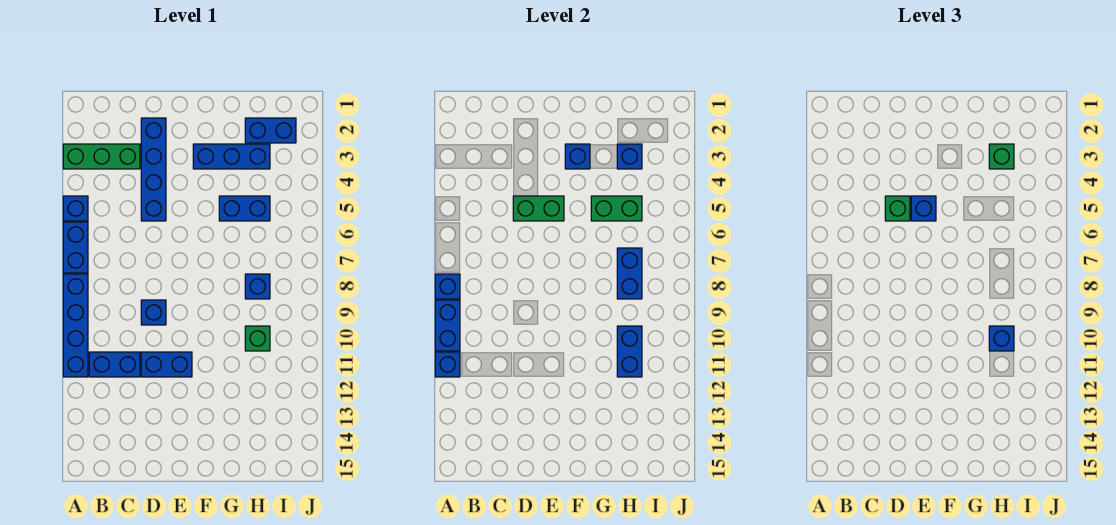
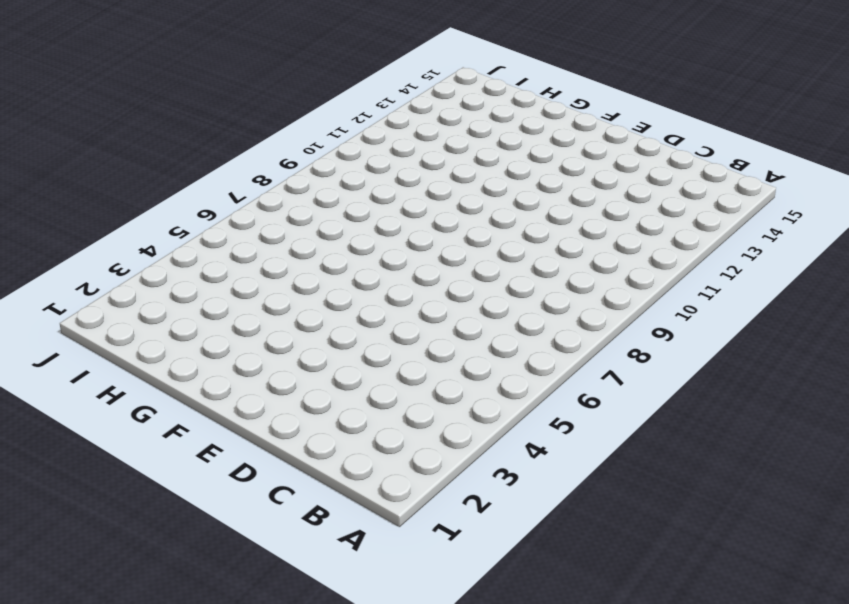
none -> green 1x3 brick [63,144,140,169]
none -> blue 1x1 brick [63,196,88,221]
none -> blue 1x2 brick [63,222,88,273]

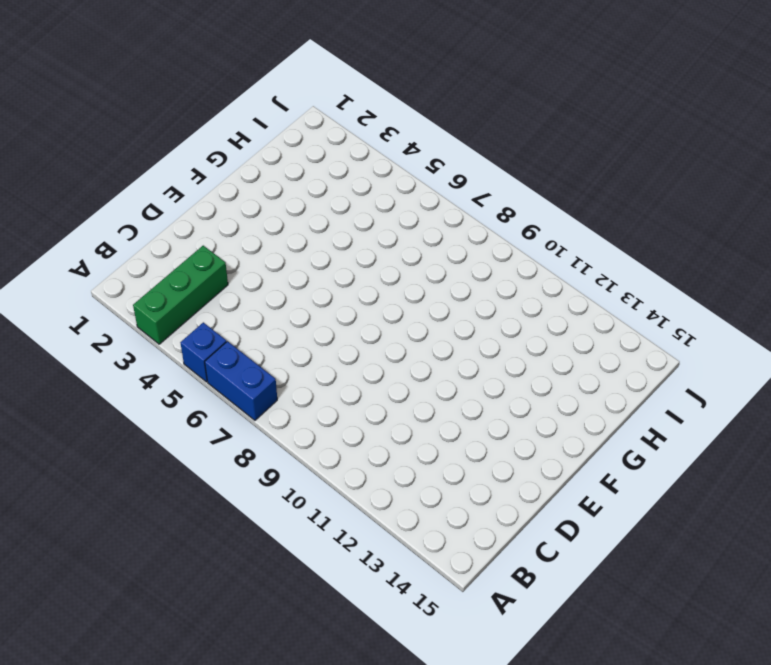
none -> blue 1x4 brick [63,274,88,377]
none -> blue 1x2 brick [89,352,140,377]
none -> blue 1x4 brick [141,118,166,221]

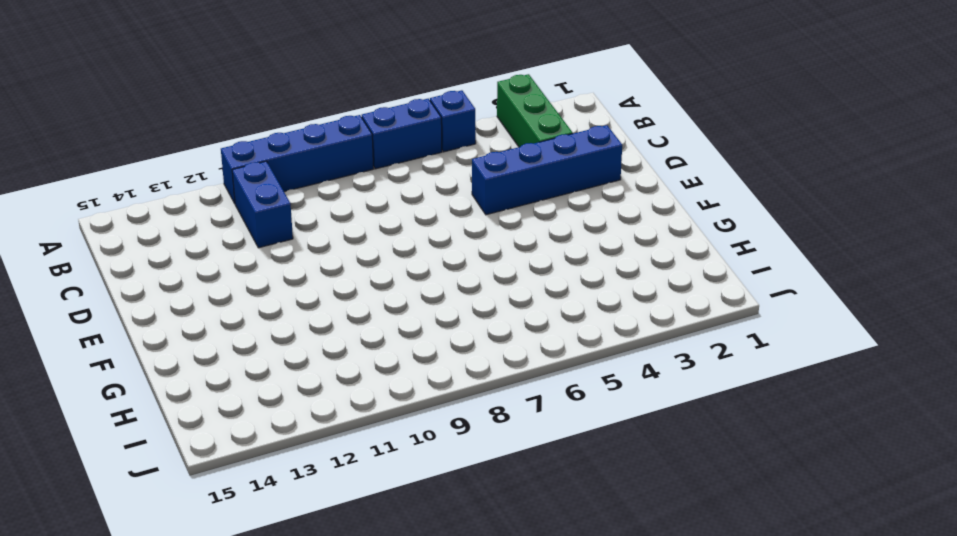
none -> blue 1x1 brick [141,300,166,325]
none -> blue 1x2 brick [141,352,192,377]
none -> blue 1x3 brick [193,144,270,169]

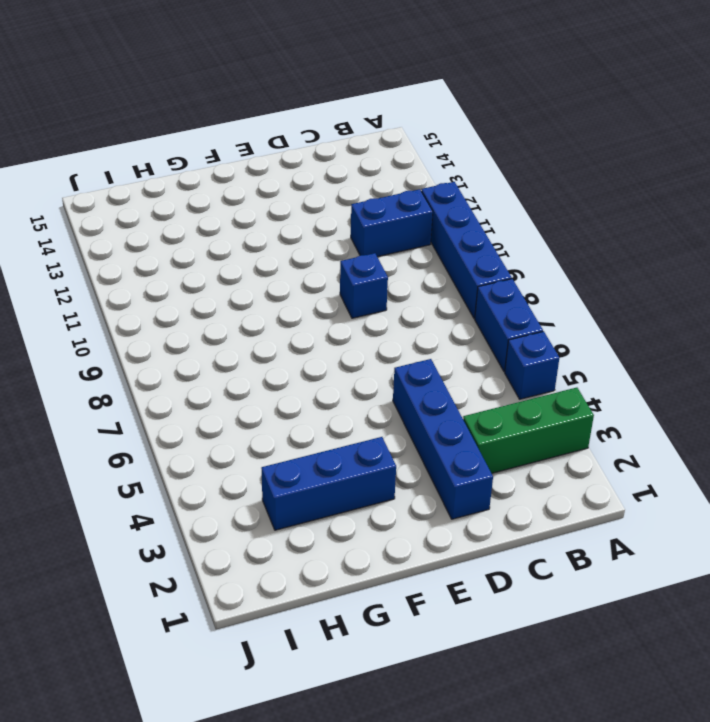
none -> blue 1x2 brick [141,352,192,377]
none -> blue 1x2 brick [219,196,270,221]
none -> blue 1x2 brick [245,118,296,143]

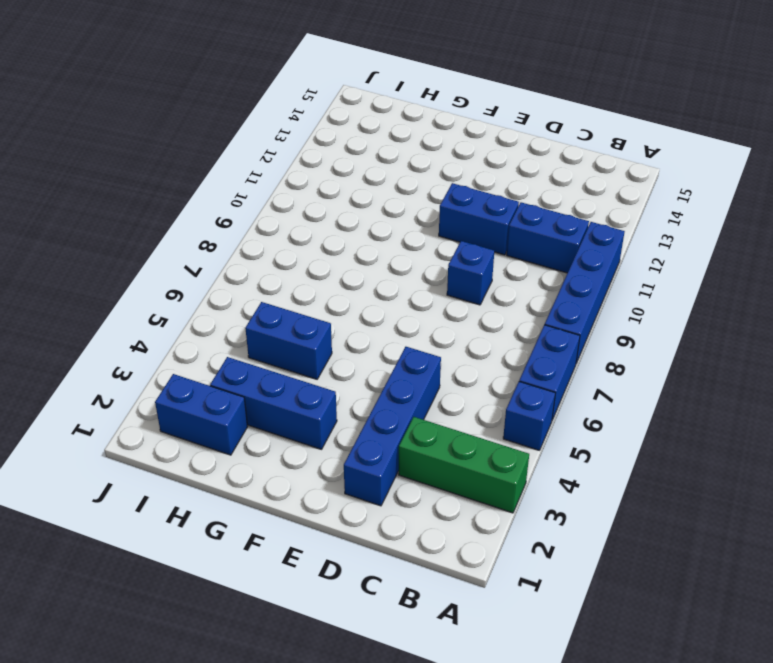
none -> blue 1x1 brick [245,274,270,299]
none -> green 1x1 brick [245,326,270,351]
none -> blue 1x1 brick [435,274,460,299]

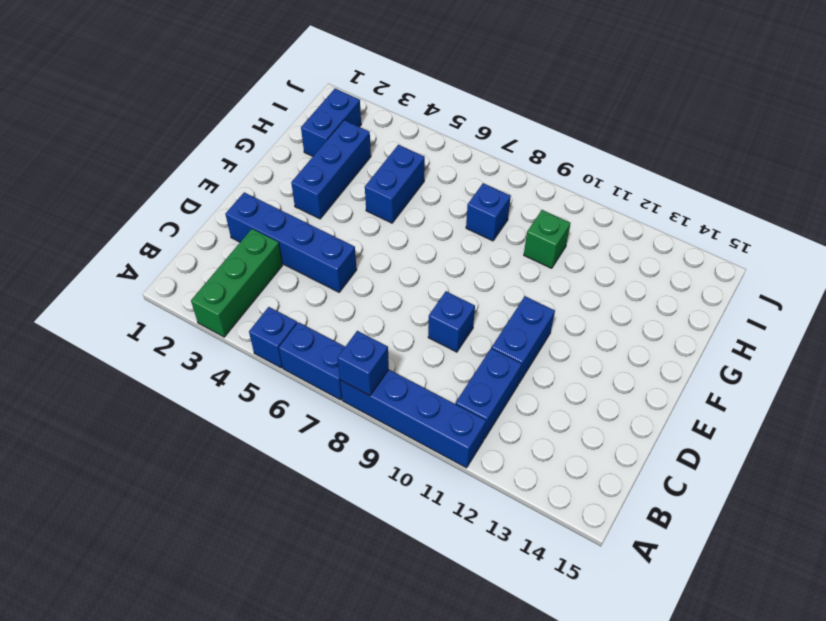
none -> blue 1x2 brick [435,300,460,351]
none -> blue 1x1 brick [435,352,460,377]
none -> green 1x2 brick [513,196,564,221]

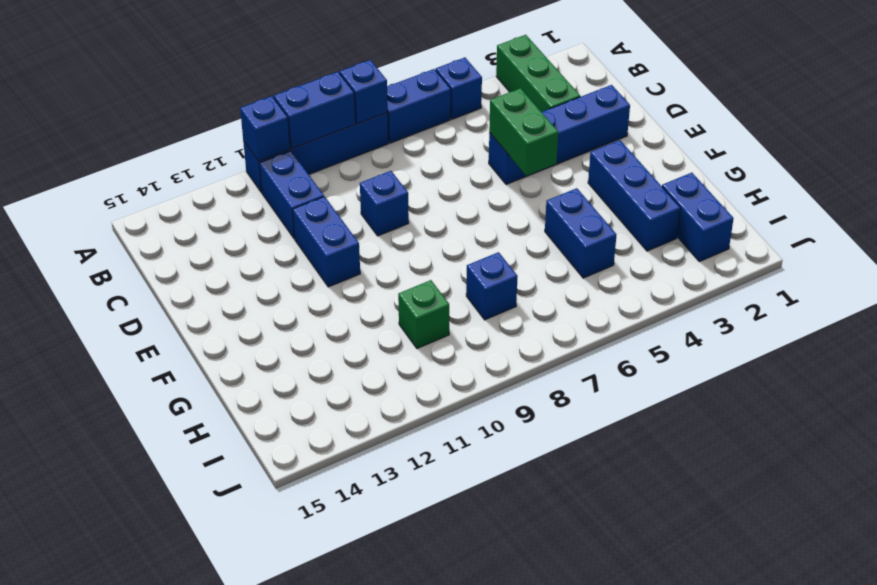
none -> blue 1x1 brick [565,144,590,169]
none -> green 1x2 brick [591,196,642,221]
none -> blue 1x1 brick [617,144,642,169]

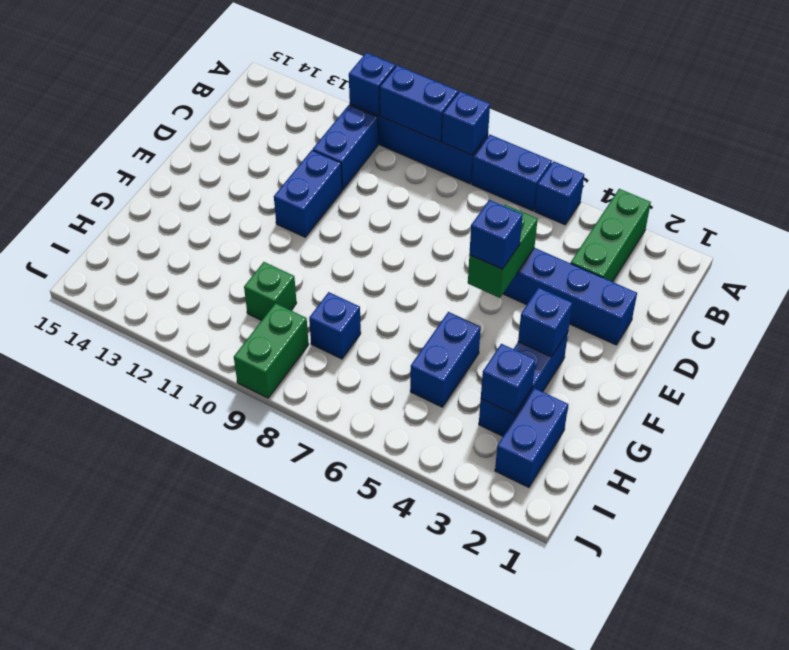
green 1x2 brick [234,303,309,398] -> green 1x2 brick moved to [591,196,642,221]
none -> blue 1x1 brick [141,300,166,325]
none -> blue 1x2 brick [617,248,642,299]
none -> blue 1x2 brick [617,326,642,377]

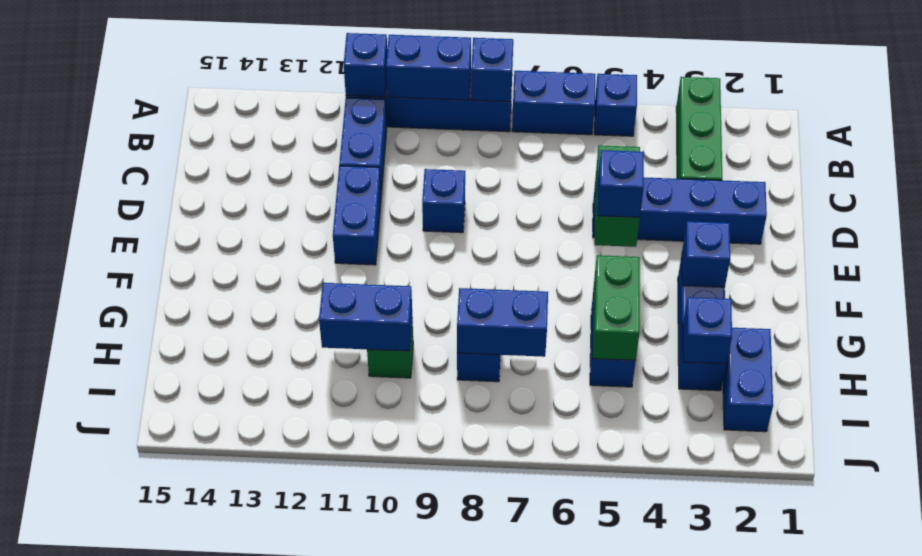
none -> green 1x1 brick [885,196,910,221]
none -> green 1x1 brick [989,144,1014,169]
none -> blue 1x1 brick [989,326,1014,351]

